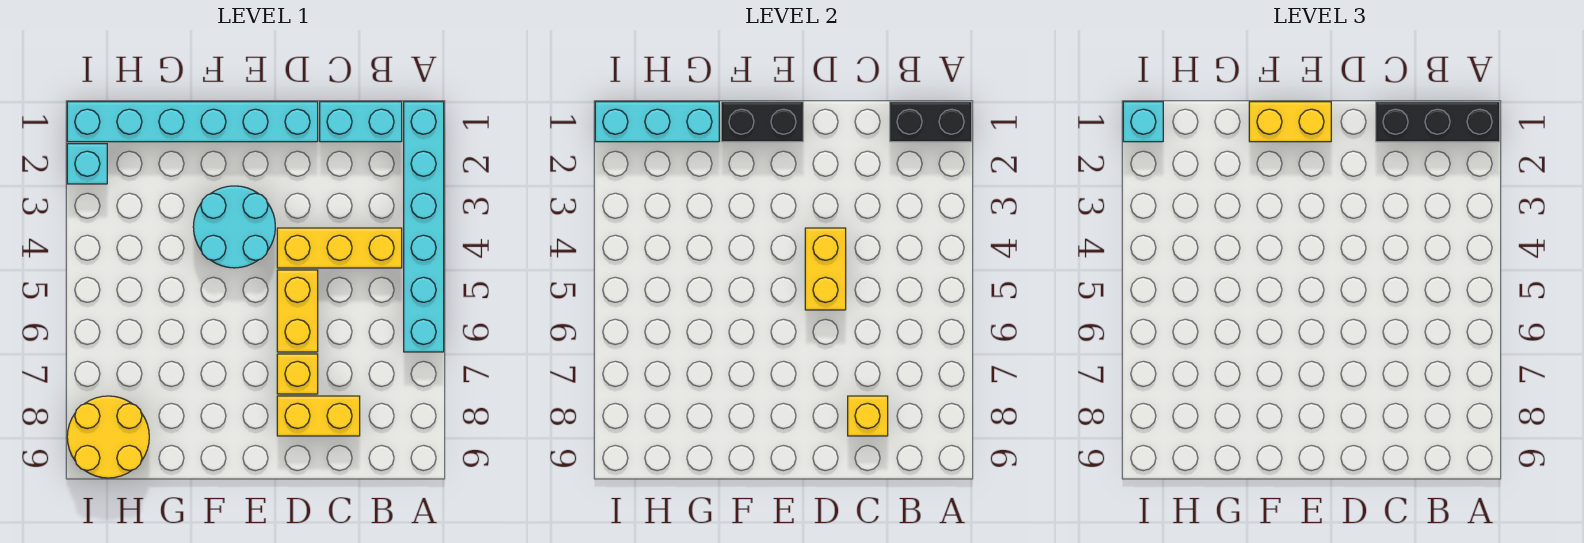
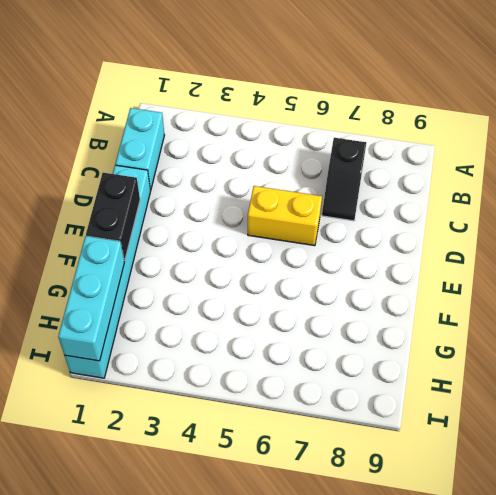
black 1x2 slope [322,138,366,221] -> none
none -> cyan 1x6 brick [404,102,444,352]
none -> yellow 1x3 brick [277,228,402,268]
none -> yellow 1x2 brick [277,396,360,436]

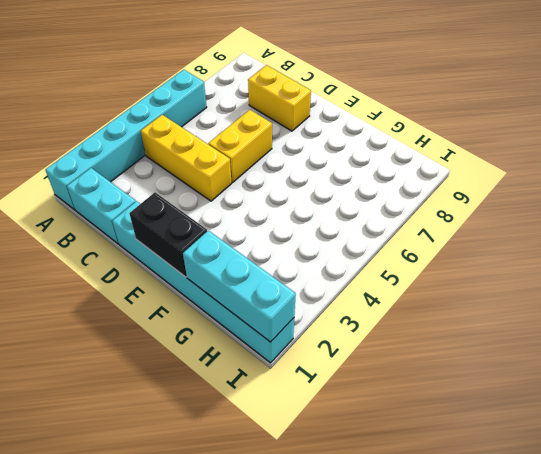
none -> yellow 1x1 brick [277,354,318,394]
none -> cyan 2x2 round brick [193,186,275,268]
none -> yellow 2x2 round brick [67,396,149,478]

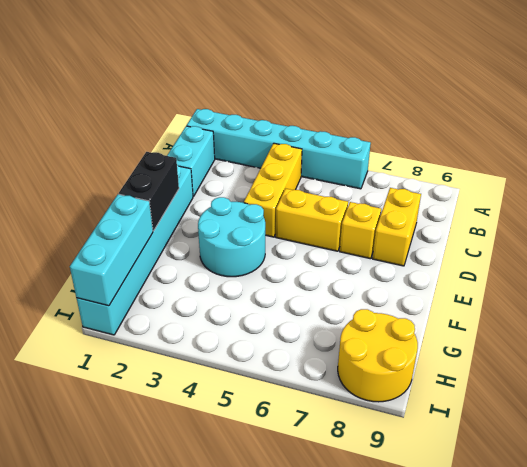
none -> cyan 1x1 brick [67,144,107,184]
none -> black 1x2 brick [890,102,972,142]
none -> yellow 1x1 brick [848,396,888,436]

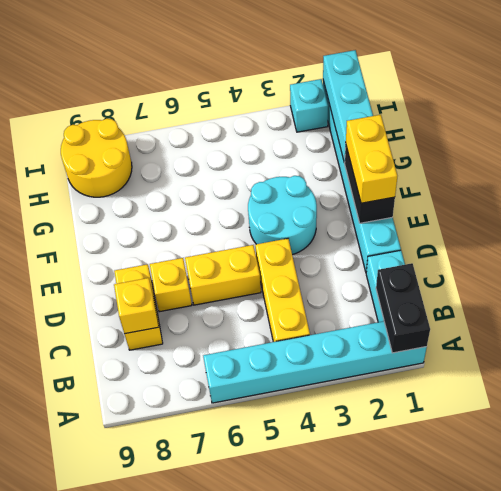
none -> yellow 1x2 brick [805,228,846,310]
none -> black 1x3 brick [1376,102,1500,142]
none -> cyan 1x1 brick [1123,102,1163,142]

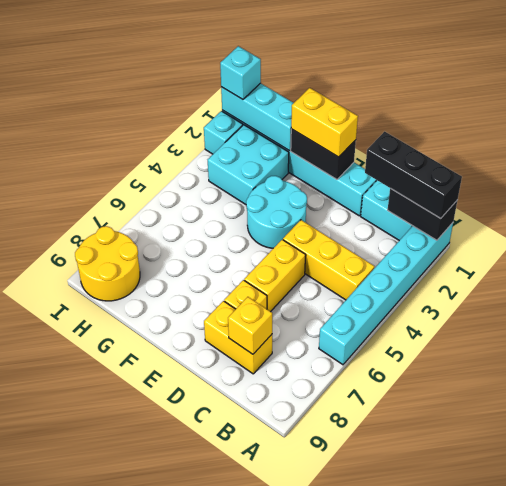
cyan 2x2 brick [208,125,289,204] -> none
none -> yellow 1x2 brick [805,228,846,310]

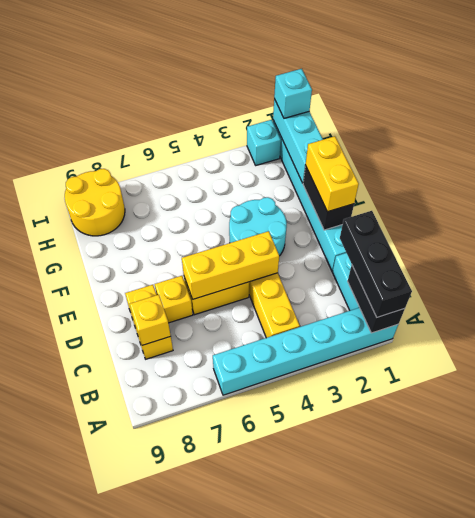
yellow 1x3 brick [182,231,279,299] -> yellow 1x2 brick [805,228,846,310]

